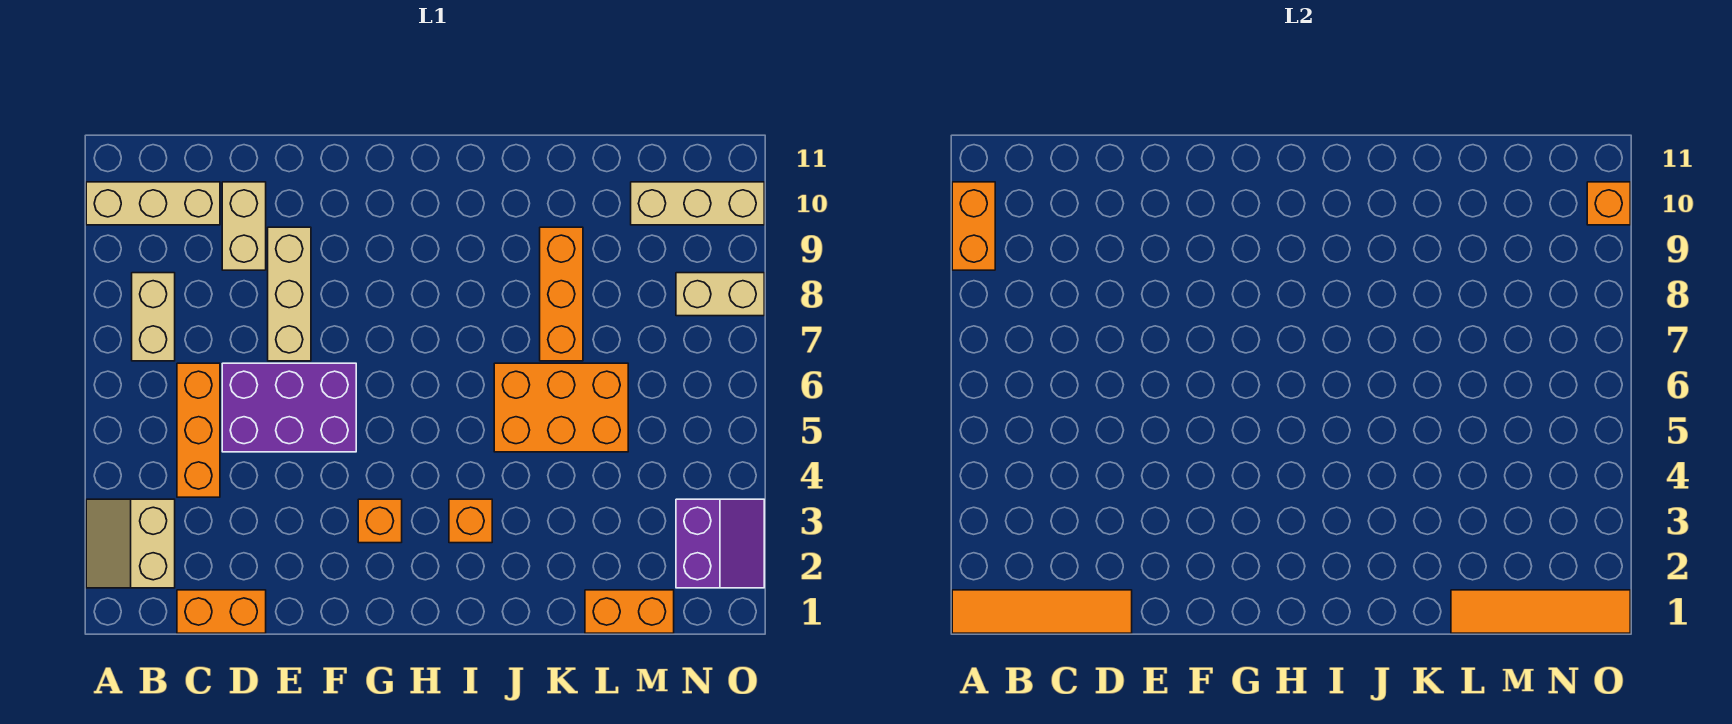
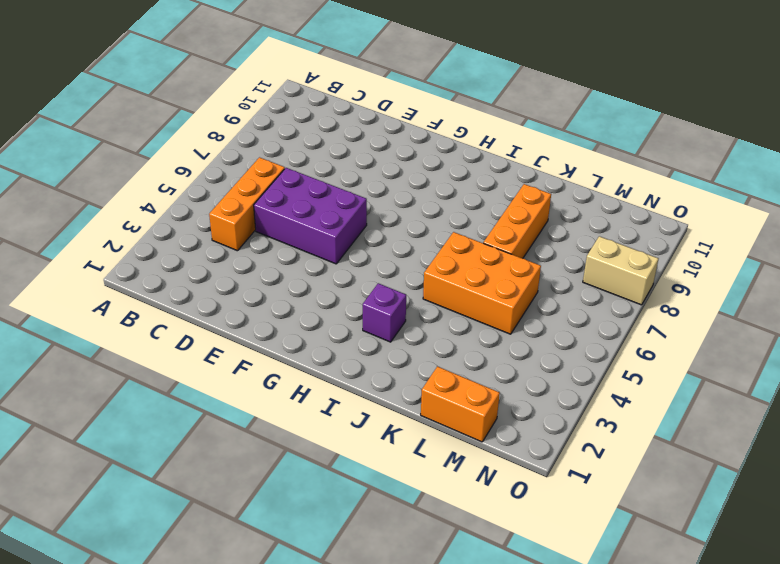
purple 1x1 brick [363,283,406,342] -> orange 1x1 brick [449,499,492,543]
none -> tan 2x2 slope [86,499,175,588]
none -> tan 1x3 brick [86,182,220,225]
none -> tan 1x2 brick [132,273,175,361]

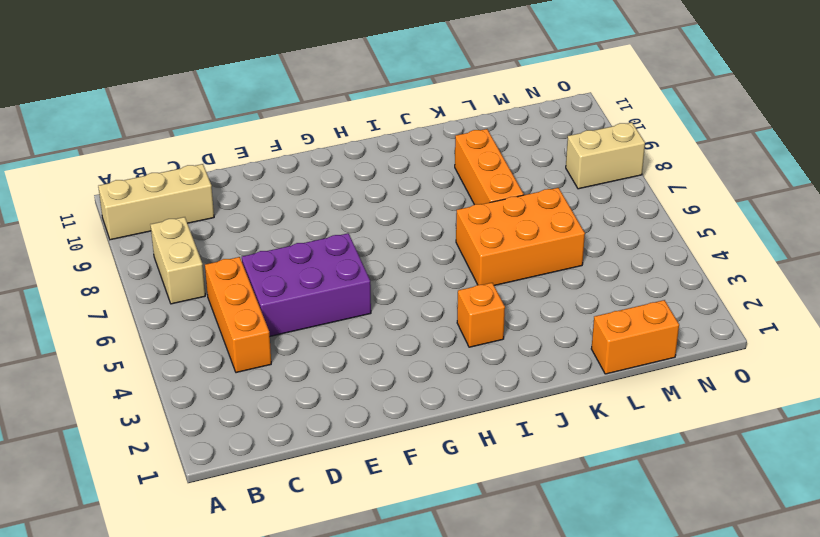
none -> tan 2x2 slope [86,499,175,588]
none -> orange 1x2 brick [177,590,266,633]
none -> tan 1x2 brick [222,182,266,270]

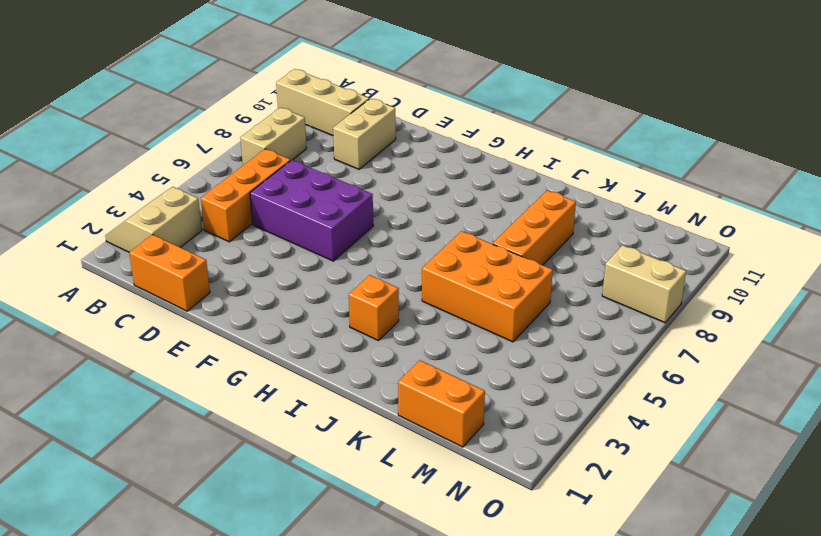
none -> tan 1x3 brick [268,227,311,361]
none -> orange 1x1 brick [358,499,402,543]
none -> tan 1x3 brick [631,182,764,225]

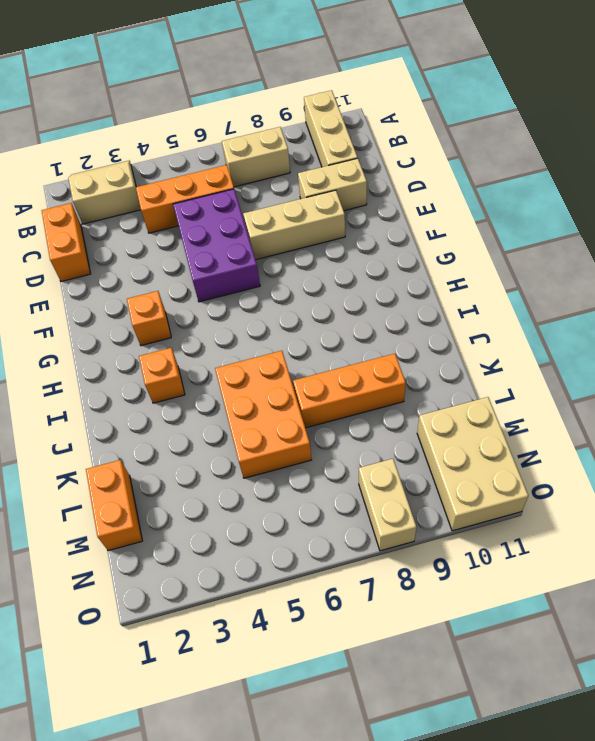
tan 2x3 brick [417,397,528,531] -> tan 1x3 brick [631,182,764,225]
none -> purple 2x2 slope [676,499,764,588]
none -> orange 1x4 tile [952,590,1132,633]
none -> orange 1x2 brick [952,182,995,270]

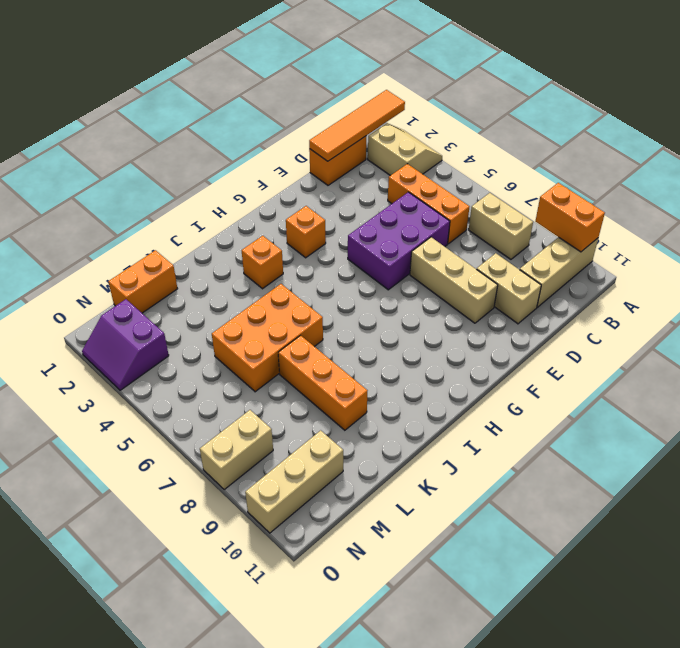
none -> orange 1x4 tile [1451,590,1630,633]
none -> orange 1x1 brick [1587,182,1630,225]

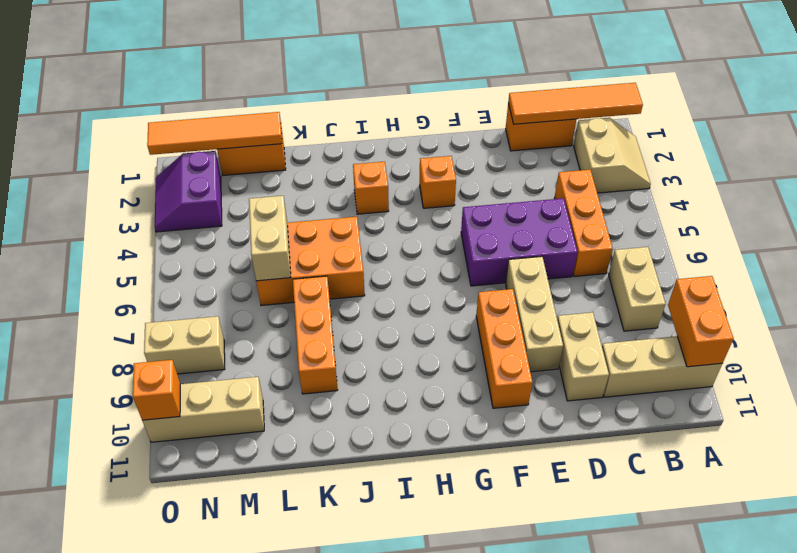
orange 1x3 brick [476,289,532,408] -> none
tan 1x2 brick [249,196,291,281] -> none

